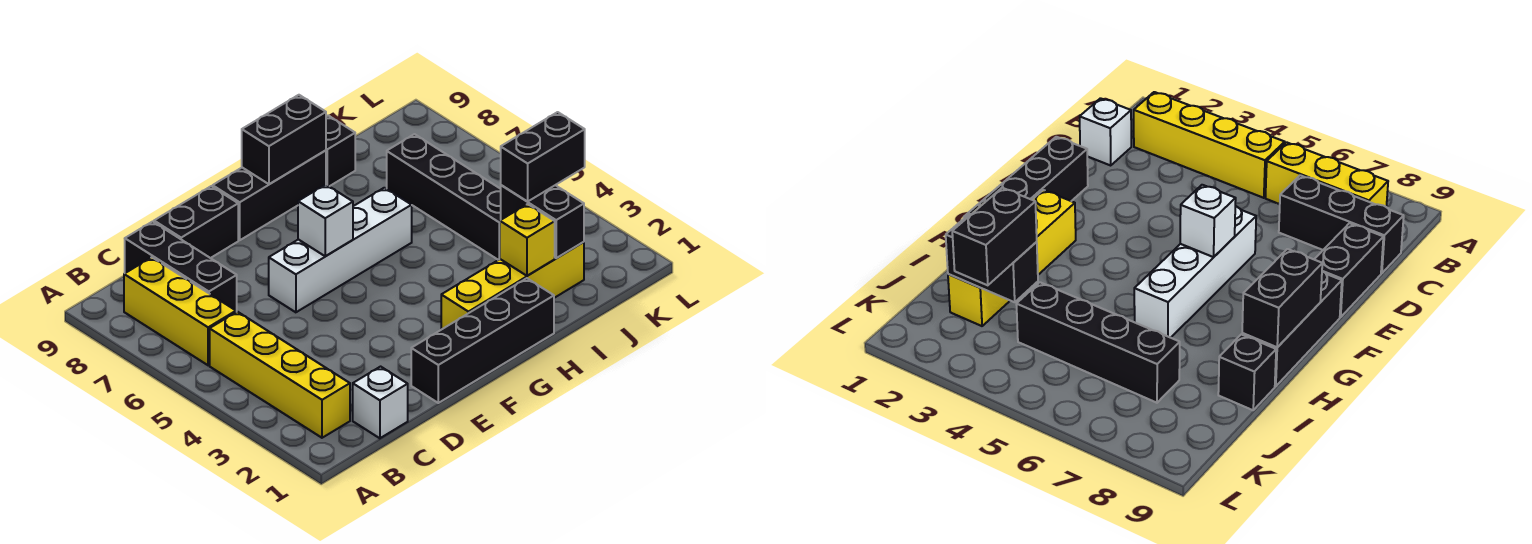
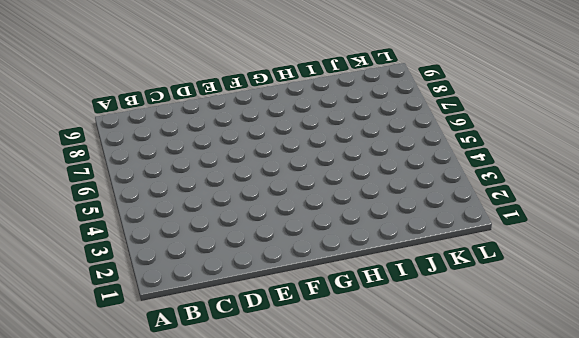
none -> yellow 1x4 brick [210,312,350,438]
none -> yellow 1x3 brick [124,257,236,365]
none -> white 1x1 brick [353,367,408,438]

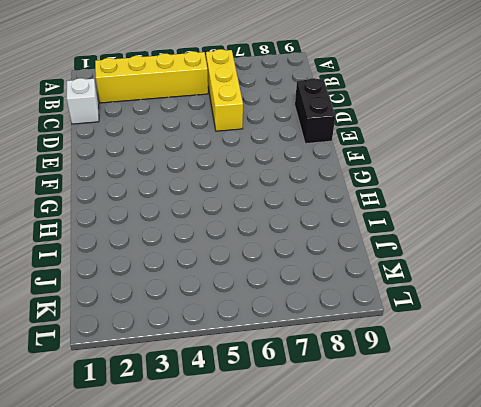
yellow 1x3 brick [206,49,243,131] -> yellow 1x3 brick turned to [124,257,236,365]
none -> black 1x3 brick [125,221,237,312]
none -> black 1x4 brick [411,278,554,403]
none -> white 1x4 brick [269,188,412,312]

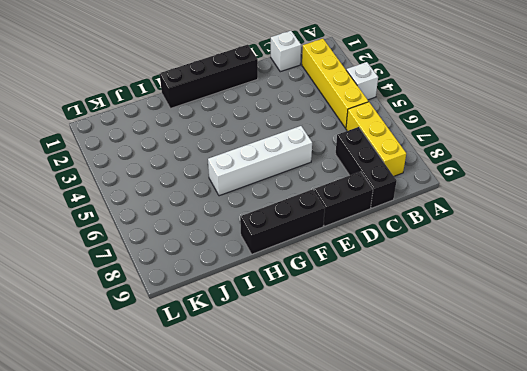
white 1x1 brick [346,62,378,100] -> white 1x1 brick moved to [298,185,353,256]
none -> yellow 1x4 brick [441,242,584,330]
none -> black 1x1 brick [326,116,355,186]
none -> black 1x4 brick [387,134,501,260]

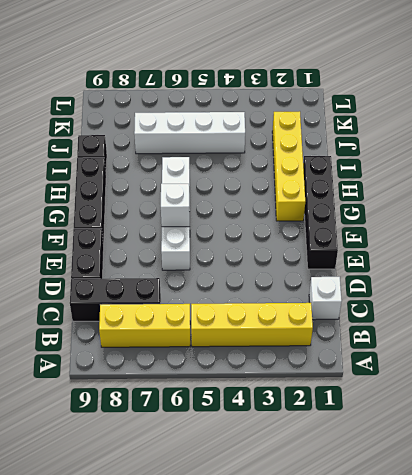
white 1x4 brick [134,112,245,154] -> black 1x4 brick [387,134,501,260]
none -> black 1x2 brick [242,95,326,184]
none -> yellow 1x1 brick [499,204,555,276]
none -> black 1x2 brick [501,185,584,258]

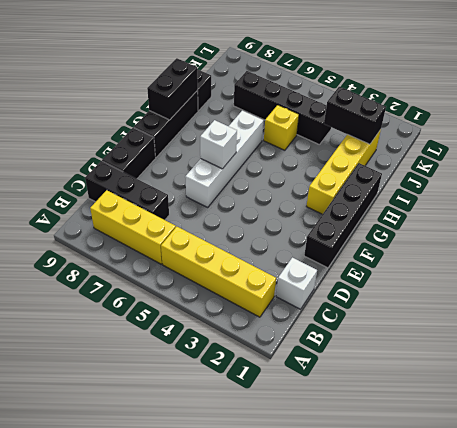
yellow 1x1 brick [264,105,299,150] -> yellow 1x1 brick moved to [499,204,555,276]
none -> black 1x2 brick [501,112,585,202]

